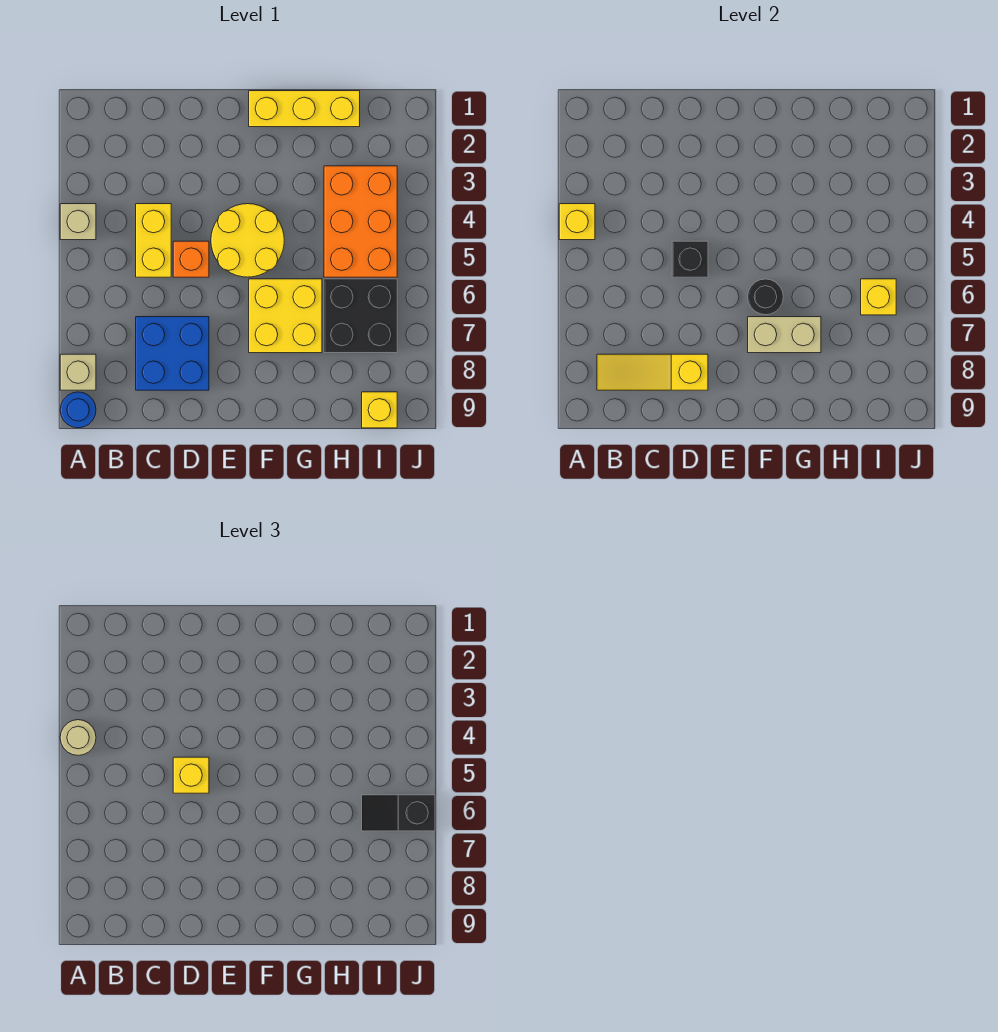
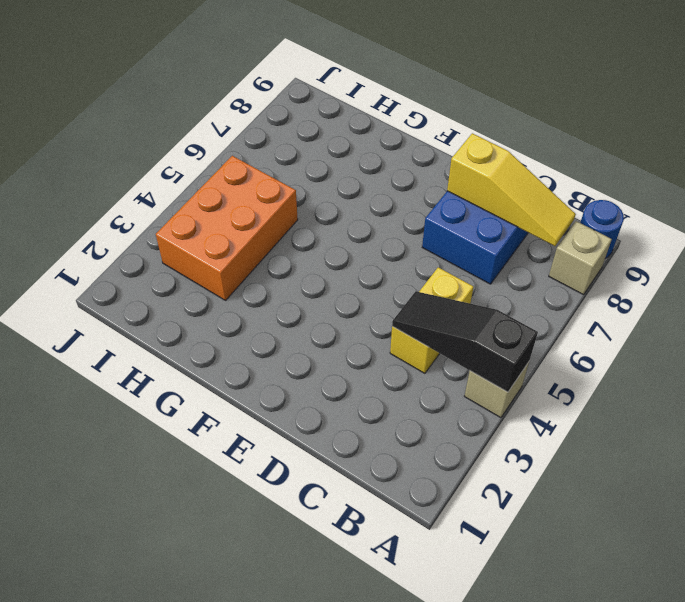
black 1x3 slope [392,291,538,392] -> yellow 1x1 brick [559,204,595,240]
none -> orange 1x1 brick [173,241,209,277]
none -> yellow 2x2 round brick [211,204,284,277]
none -> yellow 1x3 brick [249,91,360,127]

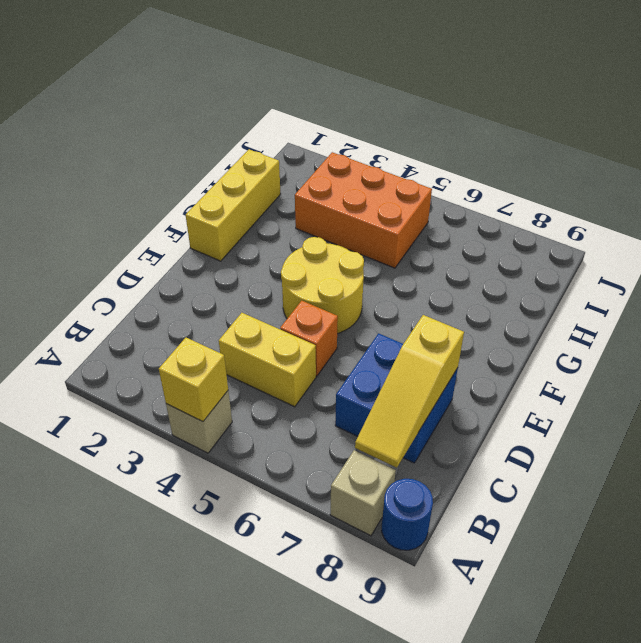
none -> yellow 2x2 brick [249,279,322,353]
none -> black 2x2 brick [324,279,397,353]
none -> yellow 1x1 brick [362,392,397,428]

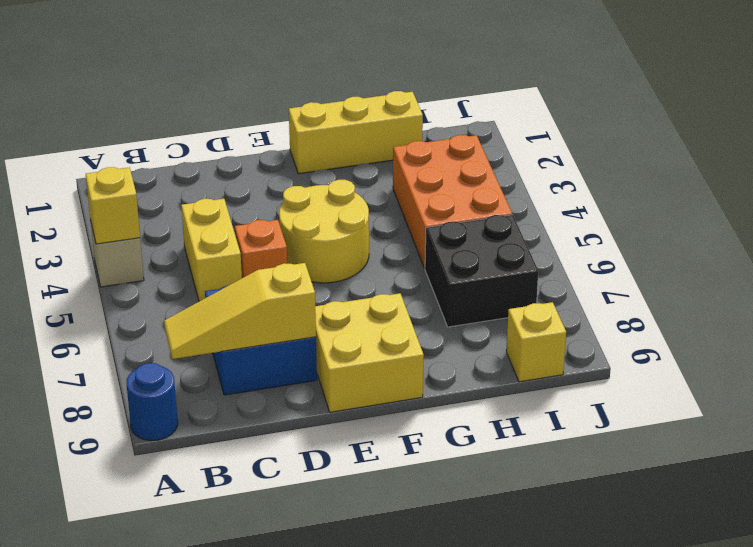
yellow 2x2 brick [315,293,424,412] -> yellow 2x2 brick moved to [249,279,322,353]
none -> tan 1x1 brick [60,354,96,390]
none -> black 1x1 brick [672,241,708,277]
none -> black 1x1 round brick [748,279,783,315]

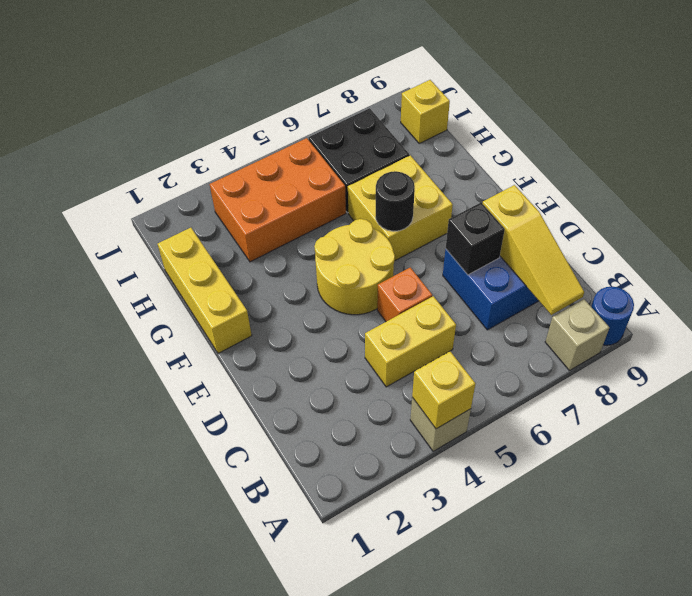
black 1x1 brick [446,203,505,275] -> black 1x1 brick moved to [672,241,708,277]
none -> tan 1x2 brick [748,317,821,353]
none -> yellow 1x1 brick [861,279,896,315]
none -> tan 1x1 round brick [60,720,96,755]

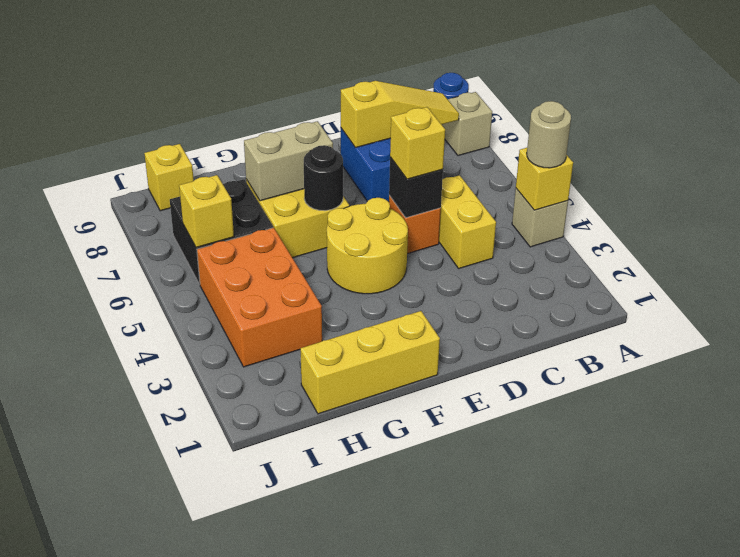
none -> black 1x2 slope [362,795,435,831]

